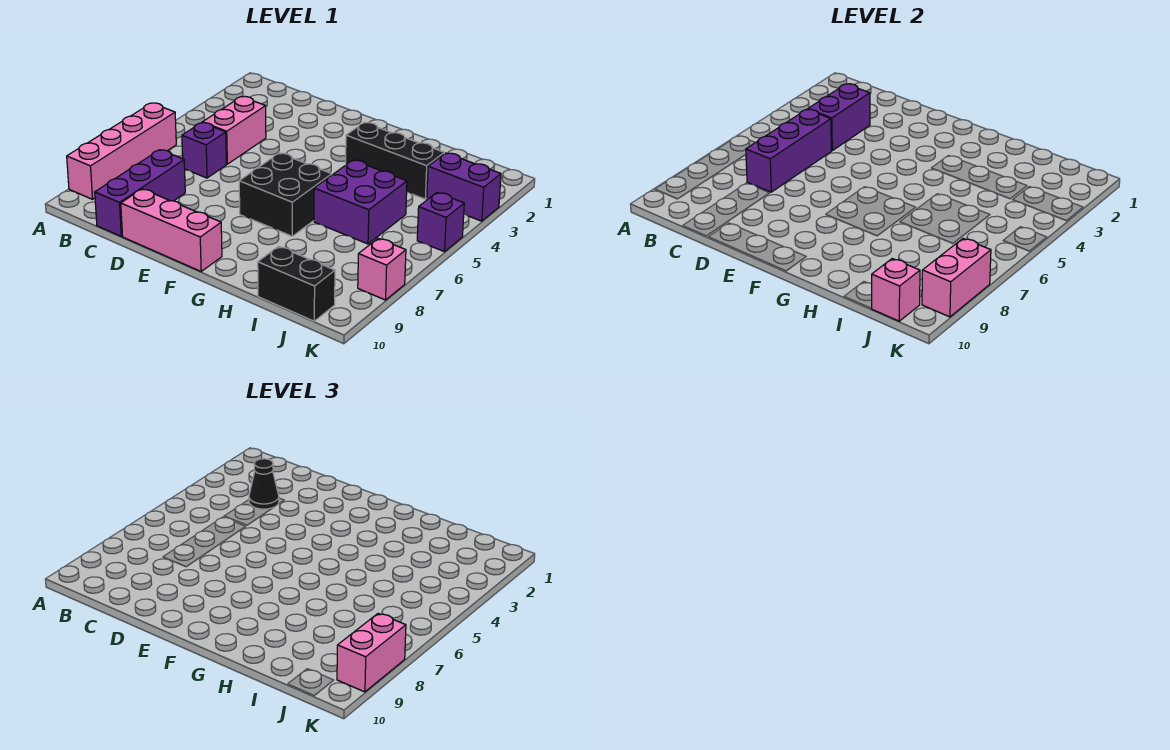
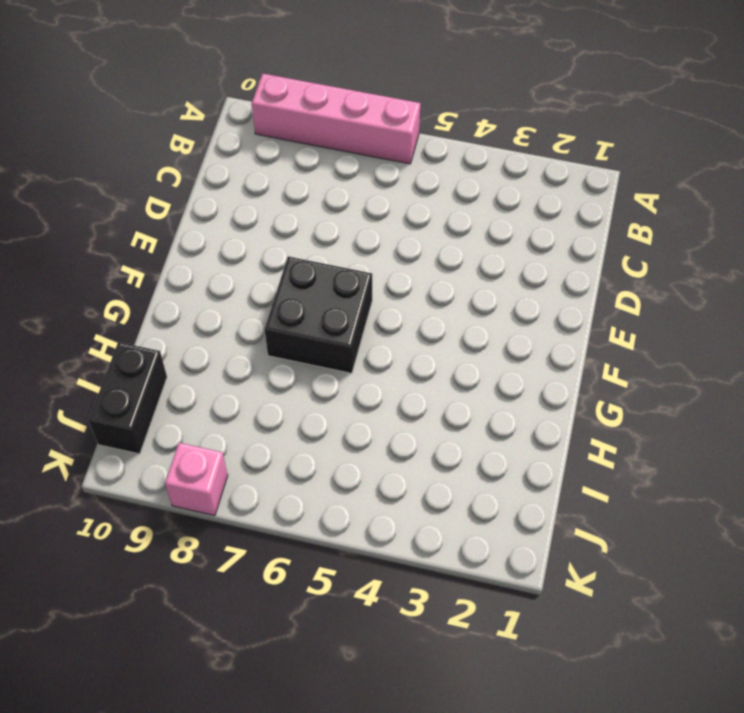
none -> pink 1x2 brick [203,96,266,164]
none -> purple 1x1 brick [182,123,226,178]
none -> purple 1x3 brick [95,150,185,236]

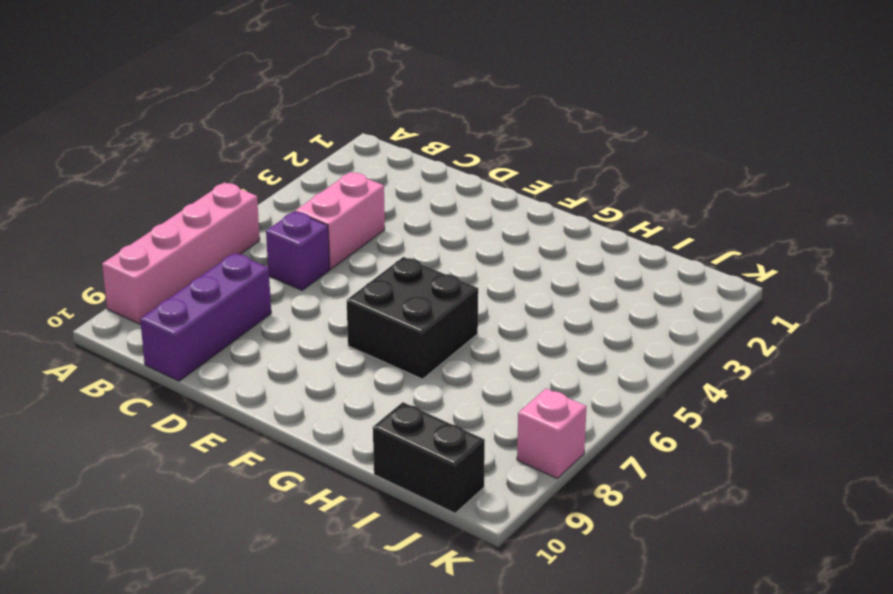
none -> pink 1x3 brick [121,189,222,271]
none -> black 1x3 brick [346,123,444,199]
none -> purple 2x2 brick [314,160,407,244]

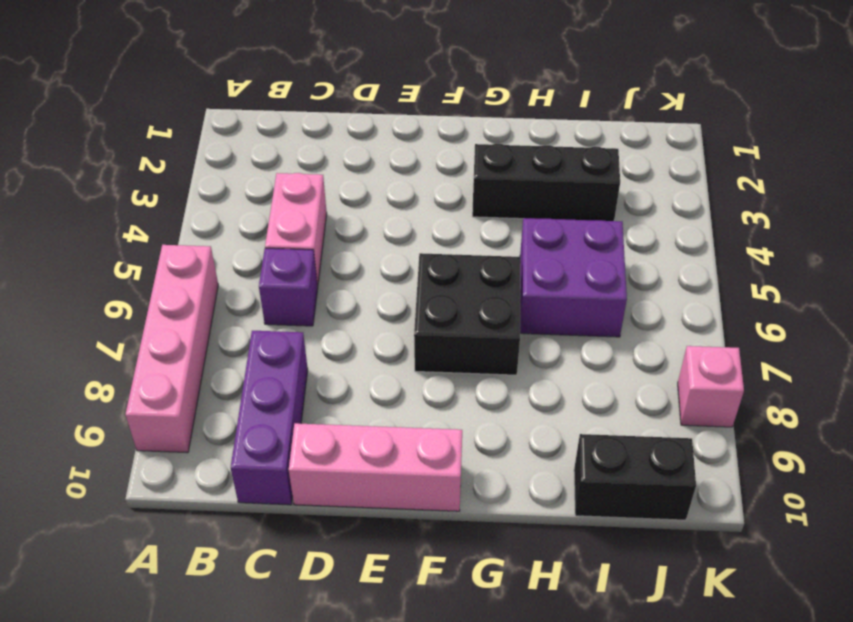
none -> purple 1x2 brick [427,153,501,221]
none -> purple 1x1 brick [417,193,464,252]
none -> purple 1x2 brick [808,84,870,151]

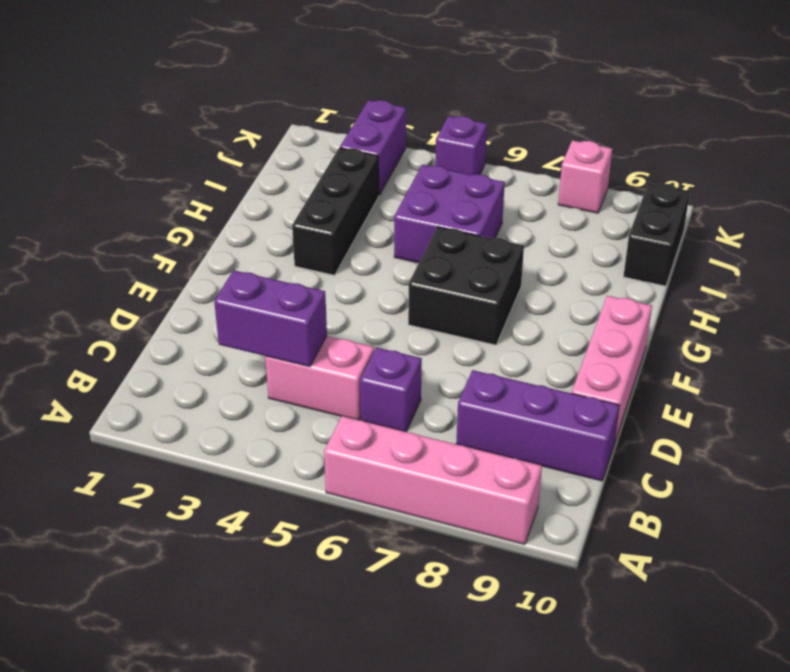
none -> purple 1x3 brick [746,109,832,192]
none -> pink 1x1 brick [871,259,920,321]
none -> pink 1x2 brick [922,239,991,317]

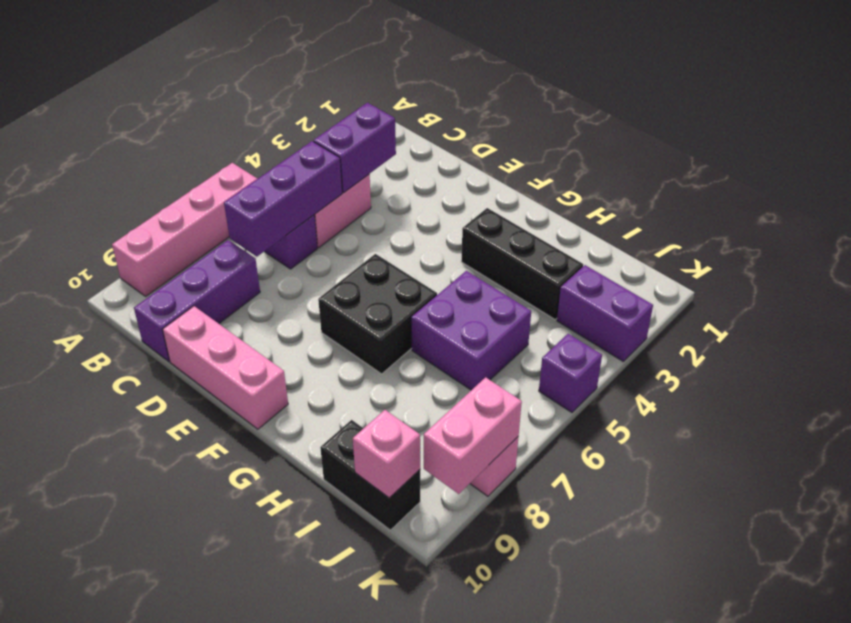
none -> black 1x1 cone [249,459,279,509]
none -> pink 1x2 brick [337,614,406,692]

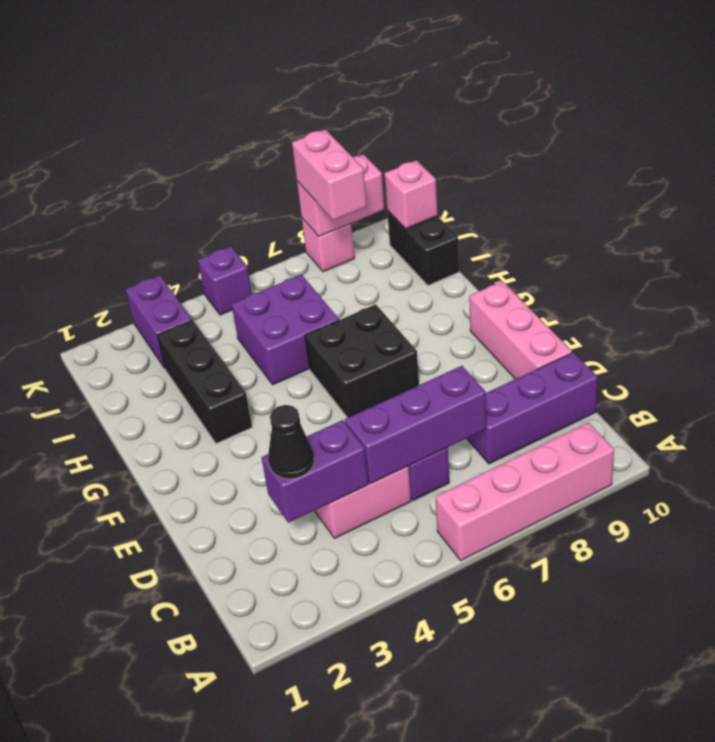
pink 1x2 brick [292,129,367,220] -> pink 1x2 brick turned to [337,614,406,692]

